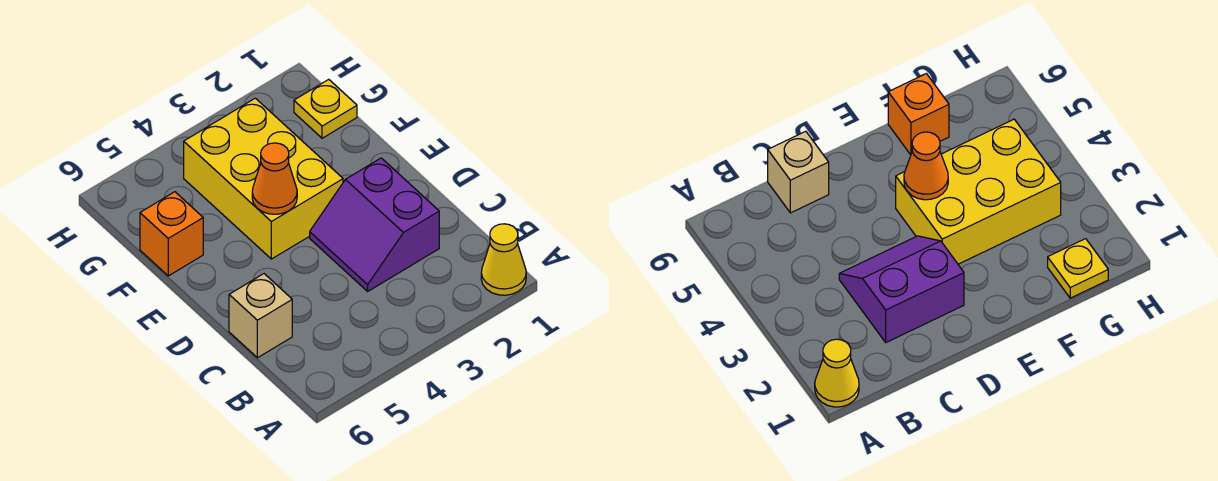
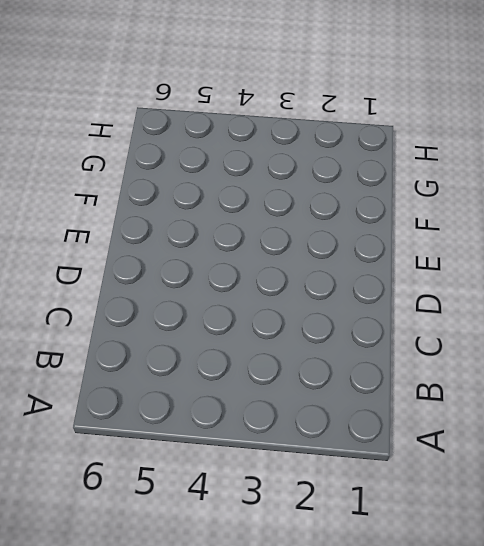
none -> yellow 1x1 cone [481,224,526,295]
none -> purple 2x2 slope [310,158,439,291]

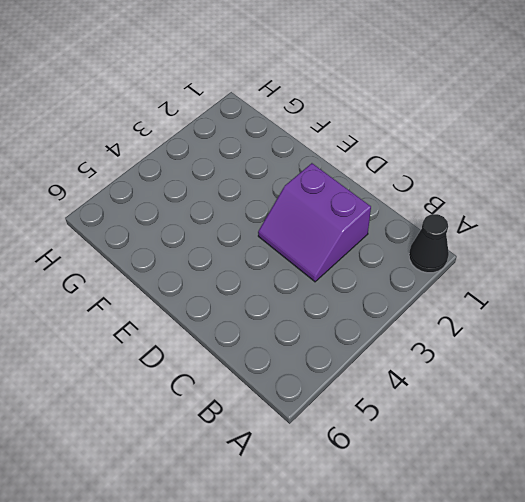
black 1x1 cone [409,214,449,273] -> yellow 1x1 cone [481,224,526,295]
none -> tan 1x1 brick [229,274,292,358]
none -> yellow 2x3 brick [184,98,343,259]

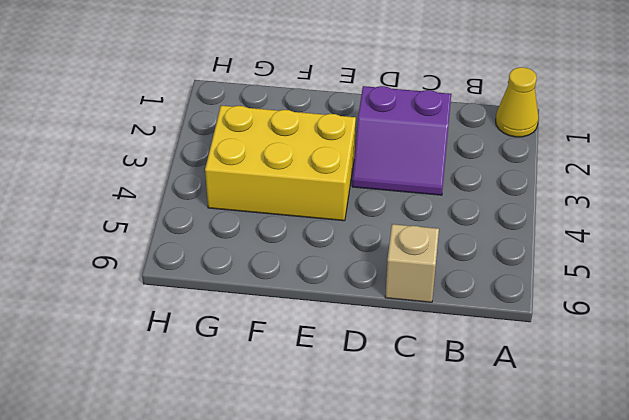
none -> orange 1x1 brick [140,192,203,276]
none -> yellow 1x1 plate [294,79,357,138]

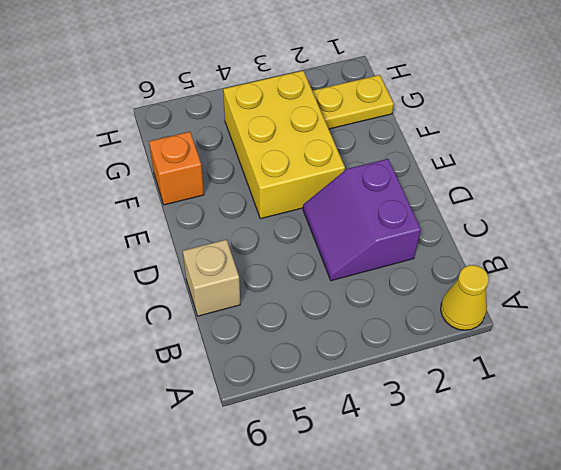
yellow 1x2 plate [312,75,394,129] -> yellow 1x1 plate [294,79,357,138]
none -> orange 1x1 cone [252,143,297,214]

